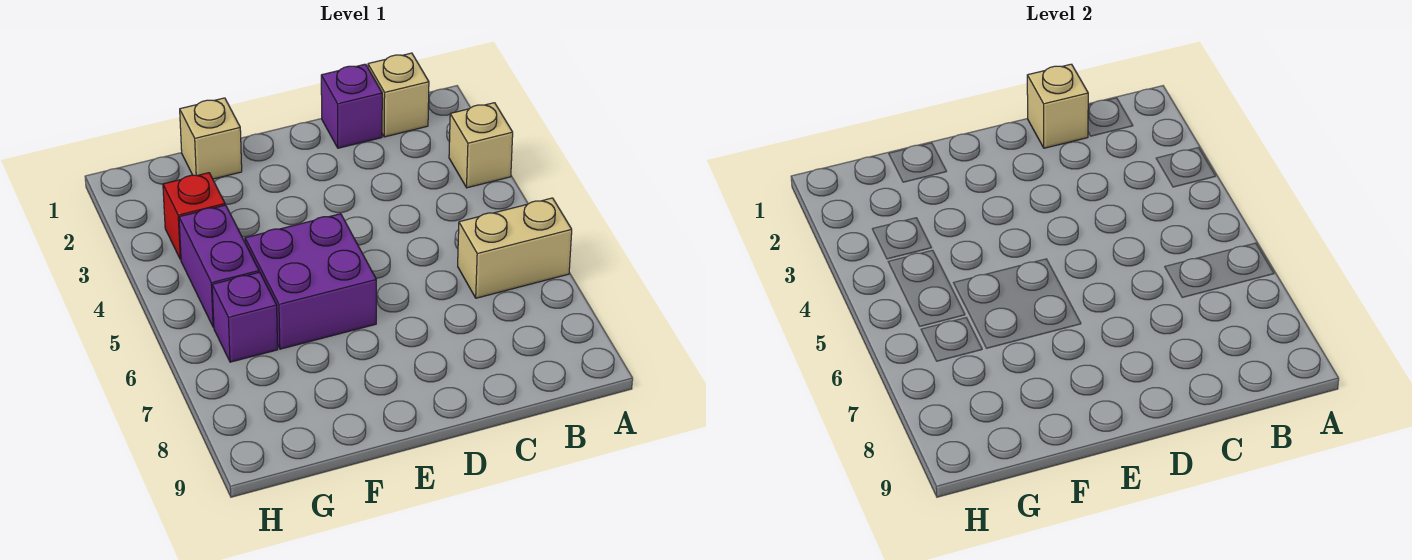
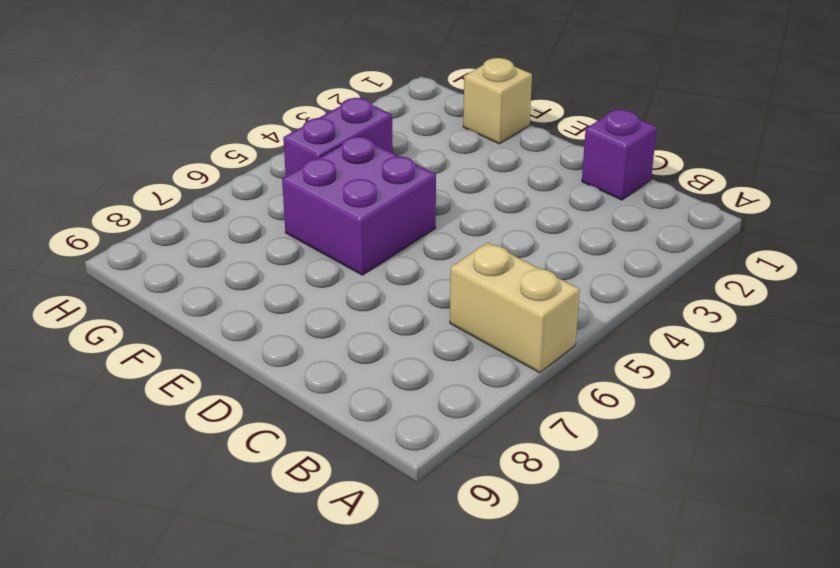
none -> tan 1x1 brick [449,103,513,188]
none -> tan 1x1 brick [368,53,429,137]

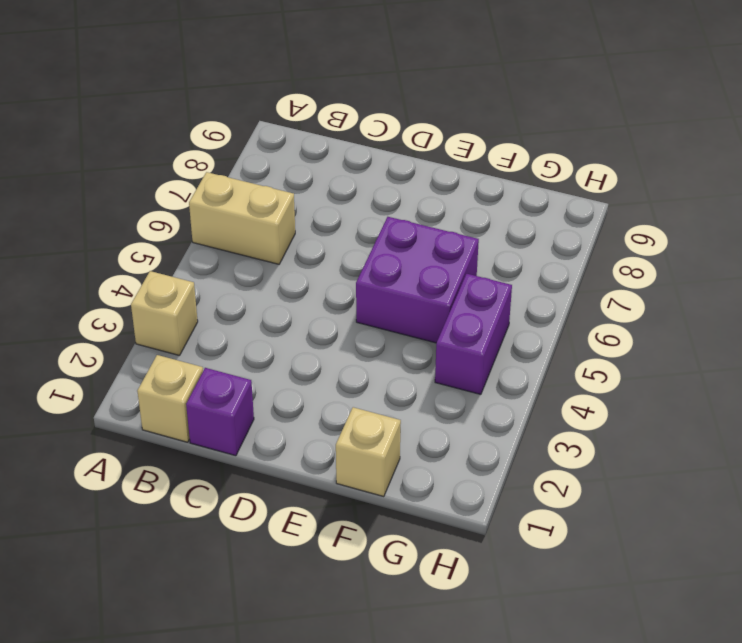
none -> red 1x1 brick [163,173,225,260]
none -> purple 1x1 brick [212,272,278,362]

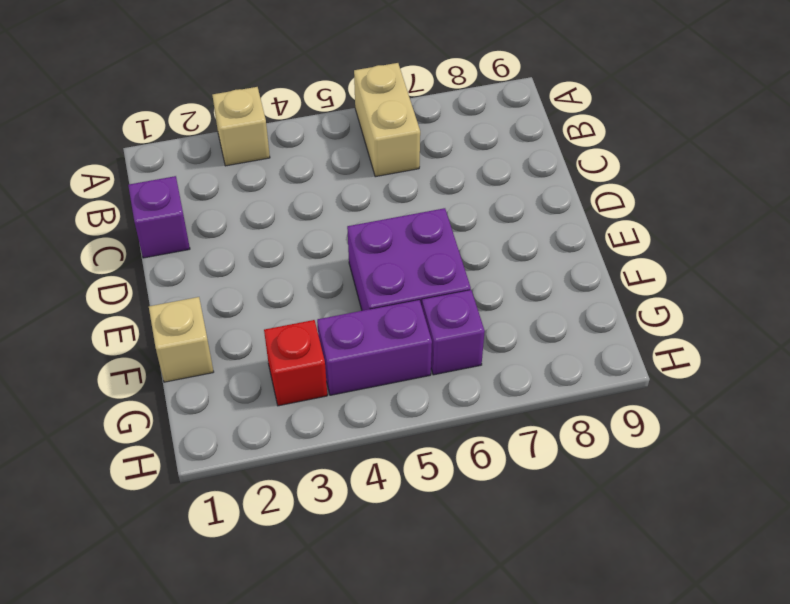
none -> tan 1x1 brick [368,53,429,137]
none -> tan 1x1 brick [1027,64,1088,148]

